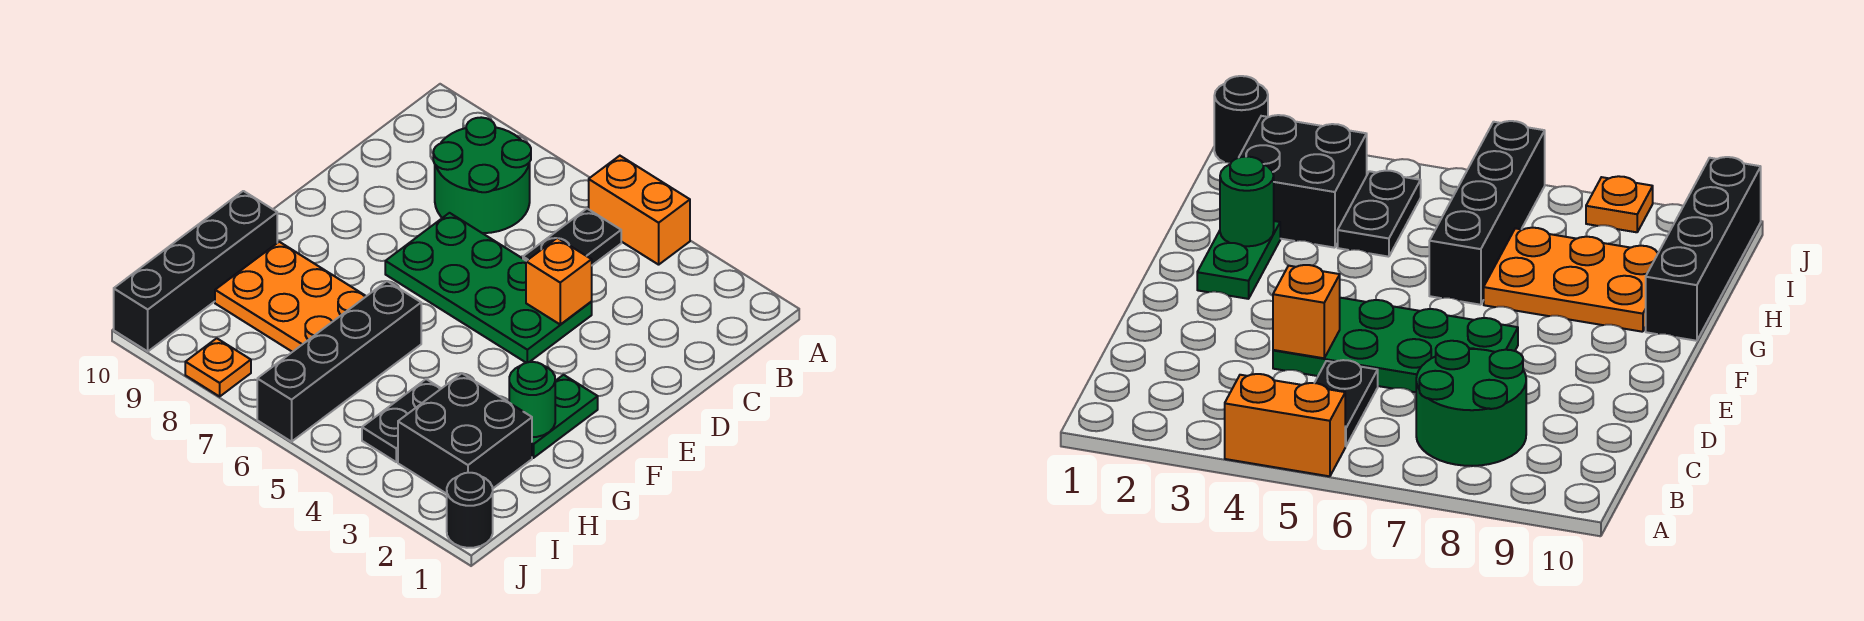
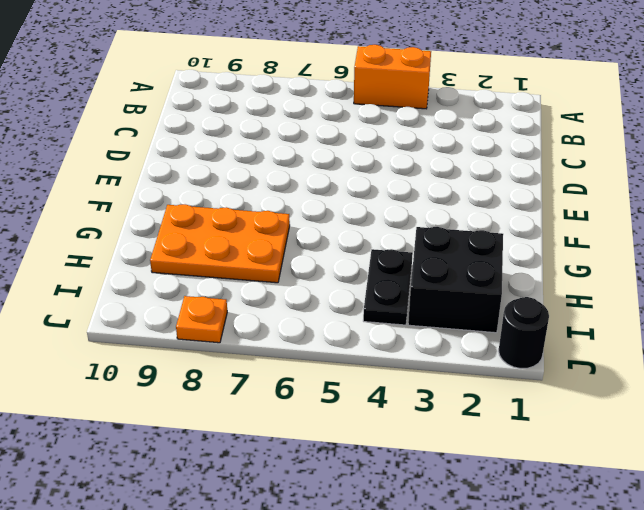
none -> black 1x2 plate [523,209,621,265]
none -> green 2x2 round brick [433,117,531,233]
none -> green 2x4 plate [385,213,592,363]

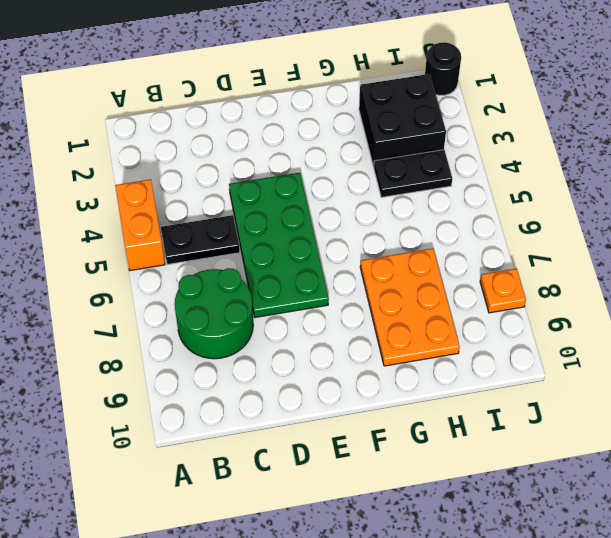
none -> green 1x2 plate [532,375,598,458]
none -> black 1x4 brick [257,281,421,442]
none -> black 1x4 brick [114,191,277,351]

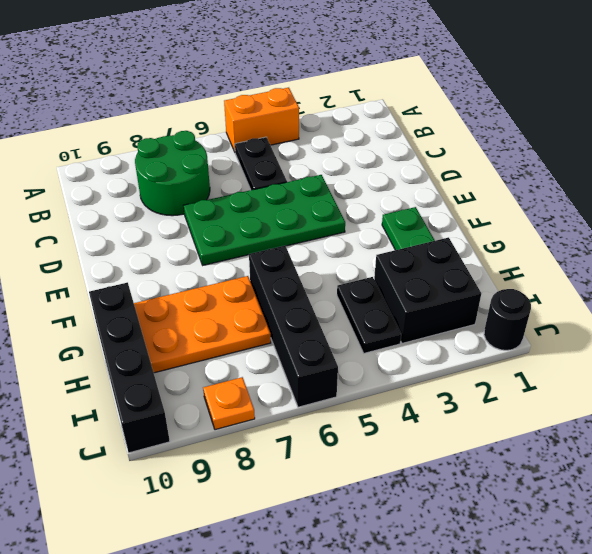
none -> orange 1x1 brick [526,238,592,325]
none -> green 1x1 round brick [509,362,555,437]

